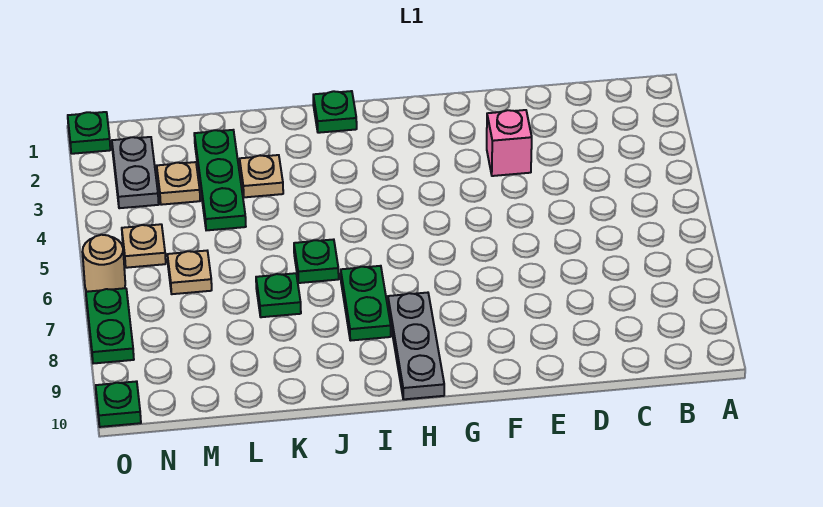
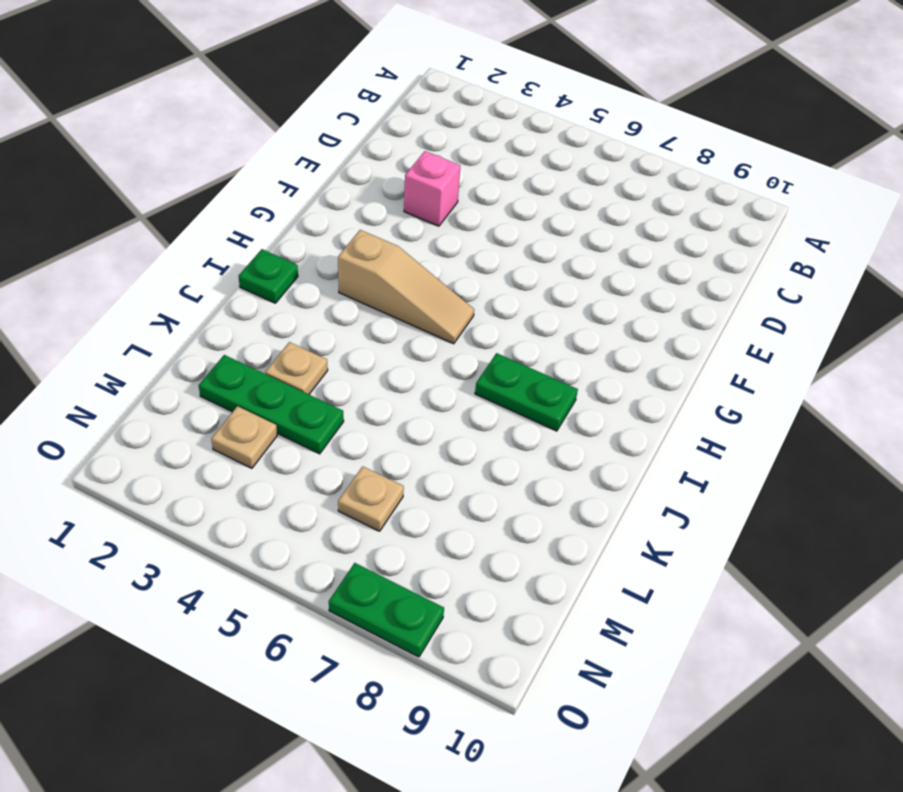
tan 1x3 slope [338,230,474,344] -> none
none -> grey 1x3 plate [388,293,444,399]
none -> green 1x1 plate [294,239,339,283]
none -> green 1x1 plate [256,273,301,317]

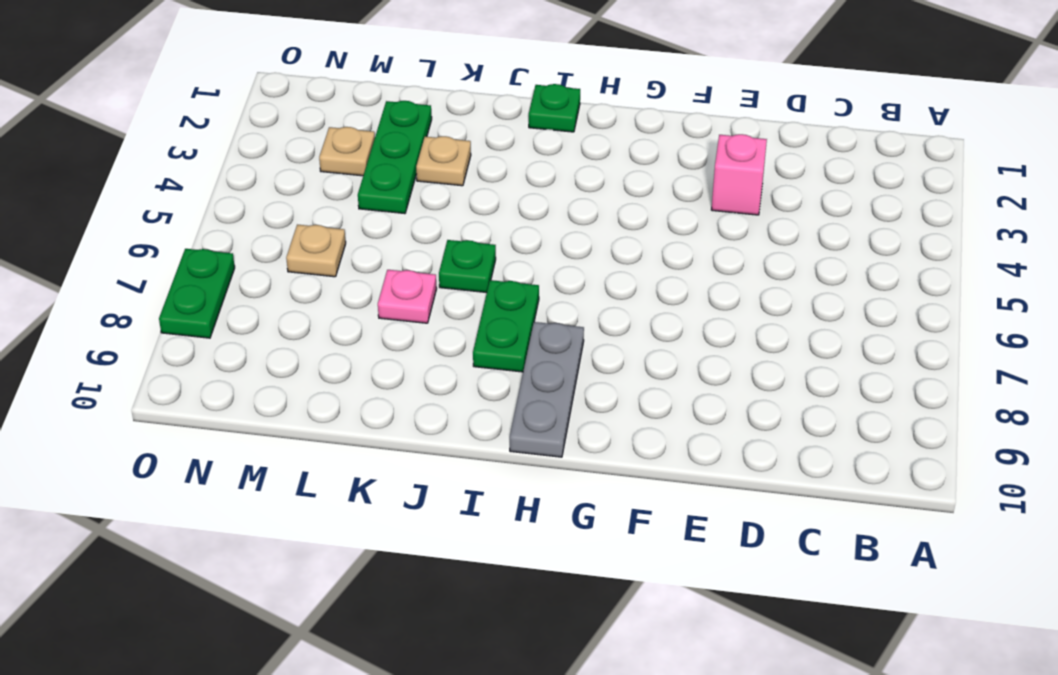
pink 1x1 plate [378,270,437,323] -> green 1x1 plate [256,273,301,317]
none -> grey 1x2 plate [112,137,159,208]
none -> tan 1x1 plate [122,224,166,268]
none -> green 1x1 plate [68,112,110,154]

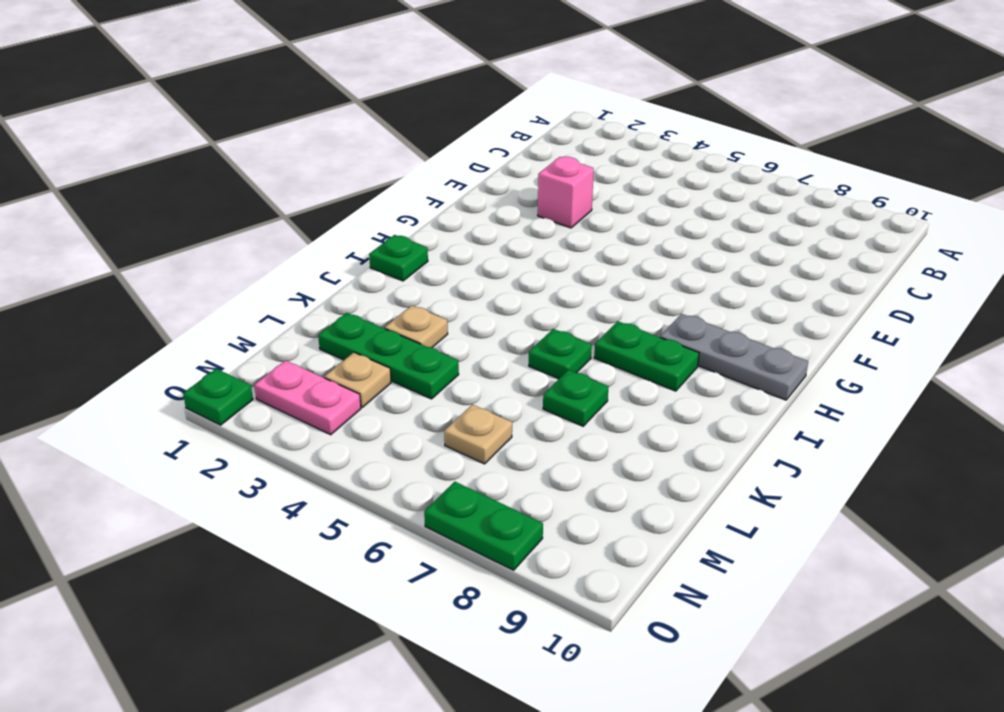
pink 1x2 plate [254,361,361,435] -> grey 1x2 plate [112,137,159,208]
none -> tan 1x1 plate [122,224,166,268]
none -> tan 1x1 round brick [83,235,125,292]
none -> green 1x1 plate [96,381,141,427]

